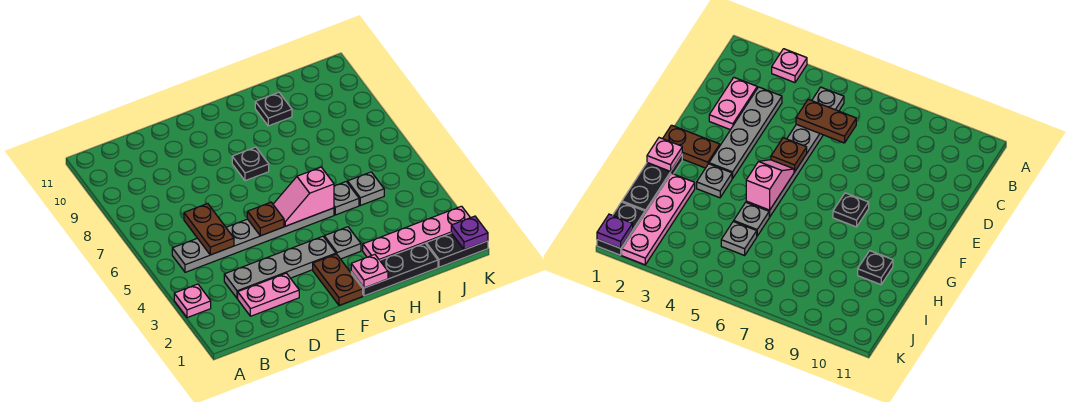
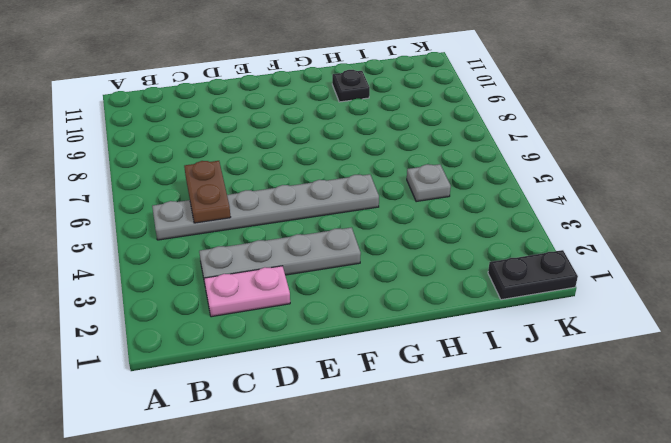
none -> pink 1x1 plate [174,284,211,318]
none -> brown 1x2 plate [313,254,363,305]
none -> black 1x1 plate [232,147,269,181]

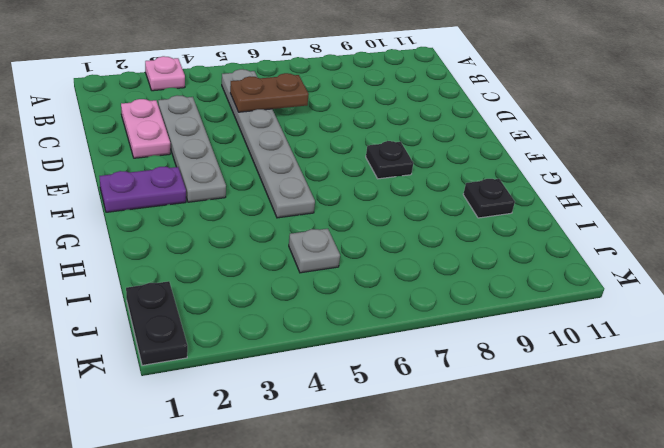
purple 1x2 plate [99,167,186,212] -> brown 1x2 plate [313,254,363,305]
none -> black 1x3 plate [351,243,438,296]
none -> grey 1x1 plate [324,227,361,259]
none -> pink 1x4 plate [363,206,470,260]

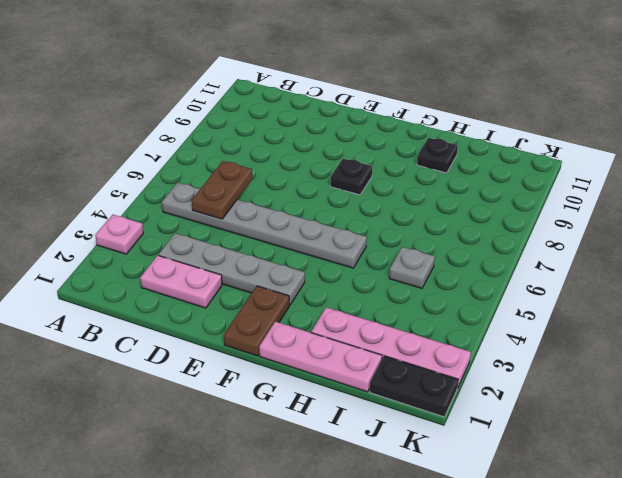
pink 1x3 plate [259,322,382,392] -> black 1x3 plate [351,243,438,296]
none -> grey 1x1 plate [324,227,361,259]
none -> grey 1x1 plate [334,182,359,215]
none -> brown 1x1 plate [247,202,284,236]

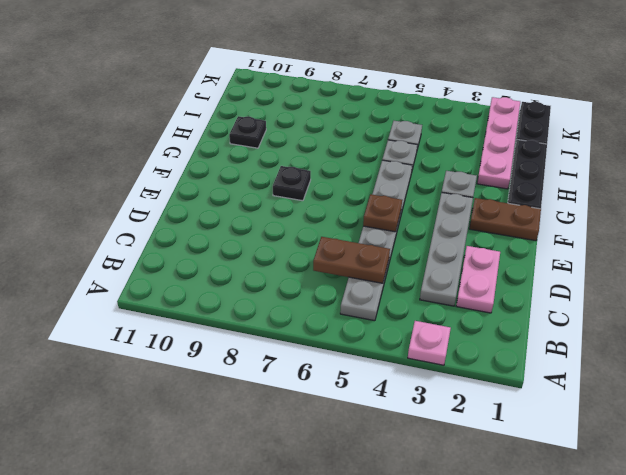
none -> pink 1x2 slope [273,167,334,226]
none -> pink 1x1 plate [351,254,388,288]
none -> purple 1x1 plate [451,216,488,250]

